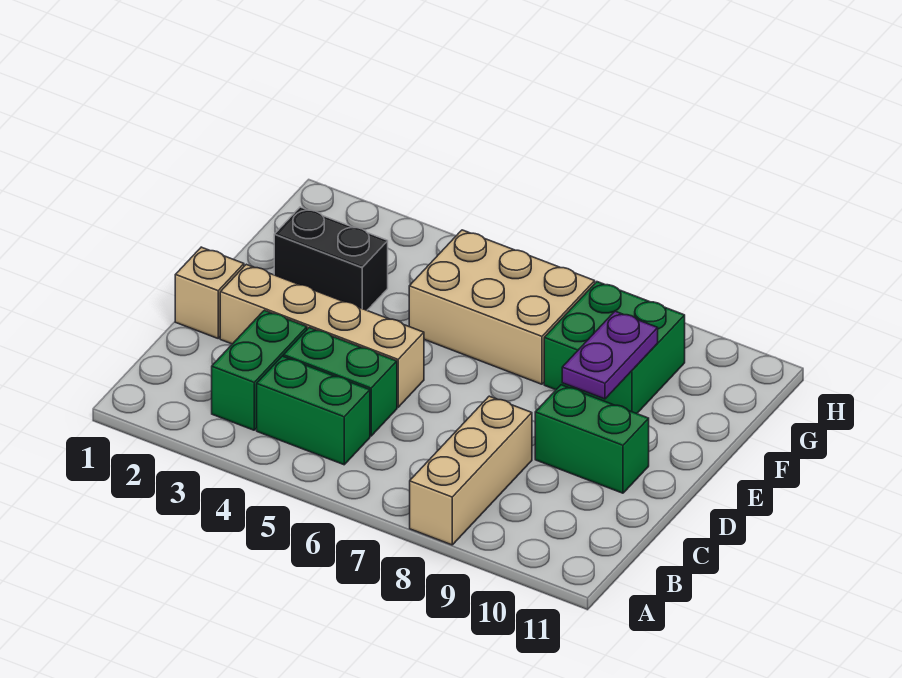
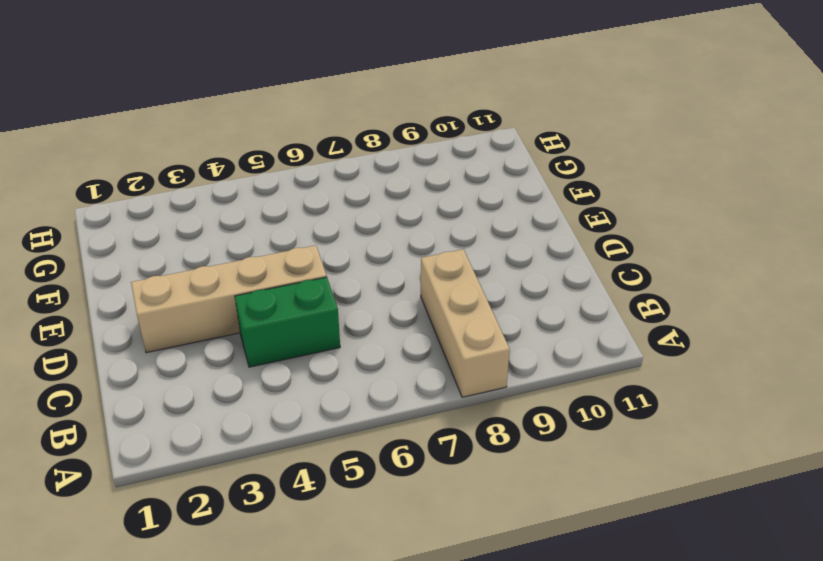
none -> green 1x2 brick [212,310,307,430]
none -> green 1x2 brick [257,356,370,465]

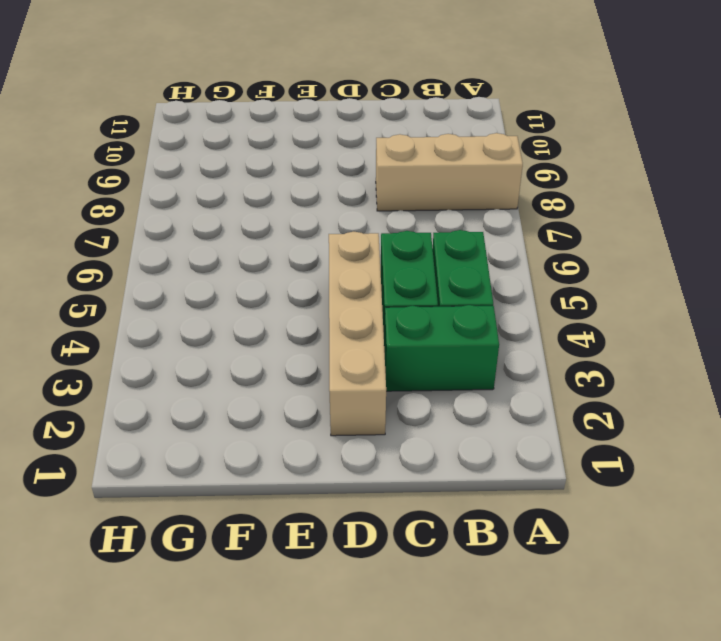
none -> tan 1x1 brick [175,247,244,338]
none -> green 1x2 brick [535,385,649,493]

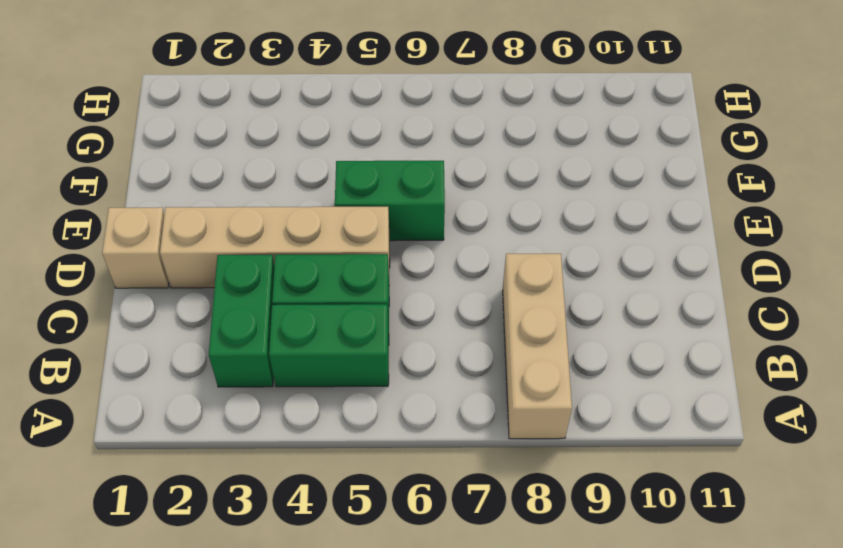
green 1x2 brick [335,161,445,241] -> green 1x2 brick moved to [535,385,649,493]
none -> black 1x2 brick [274,207,388,310]
none -> tan 2x3 brick [409,230,595,384]

